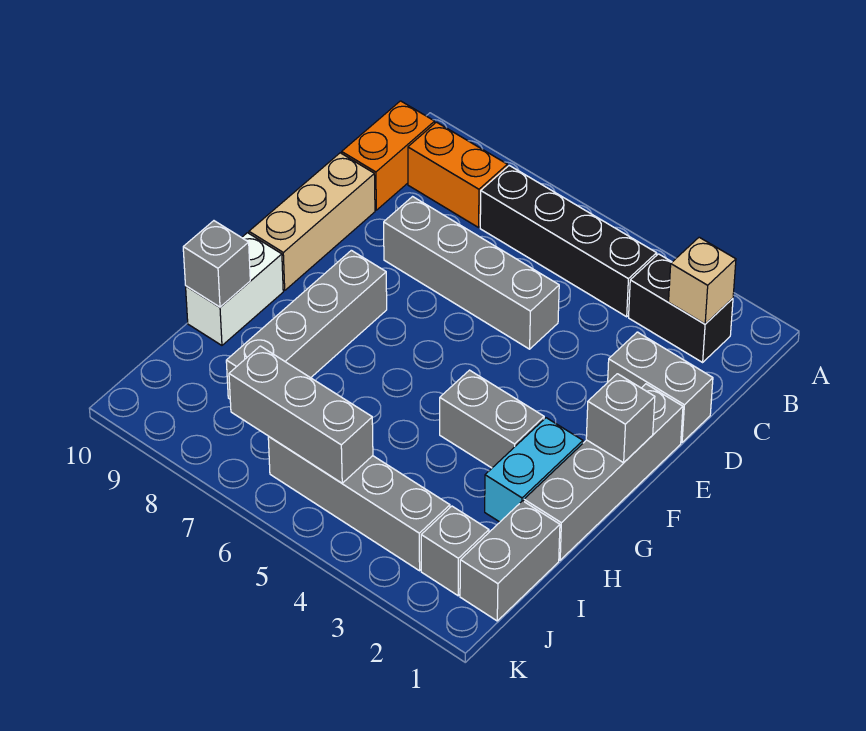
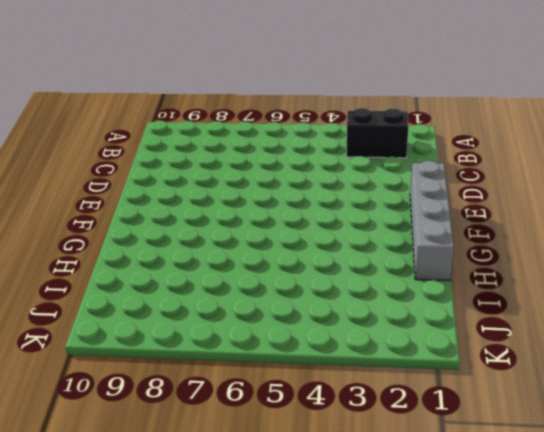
none -> black 1x4 brick [480,165,657,317]
none -> orange 1x2 brick [408,122,507,227]
none -> orange 1x2 brick [342,101,435,210]

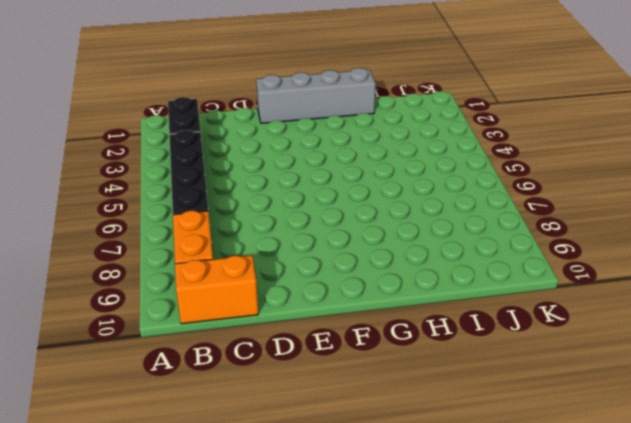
none -> grey 1x2 brick [608,332,713,442]
none -> grey 1x4 brick [384,197,559,349]
none -> tan 1x3 brick [249,153,375,290]

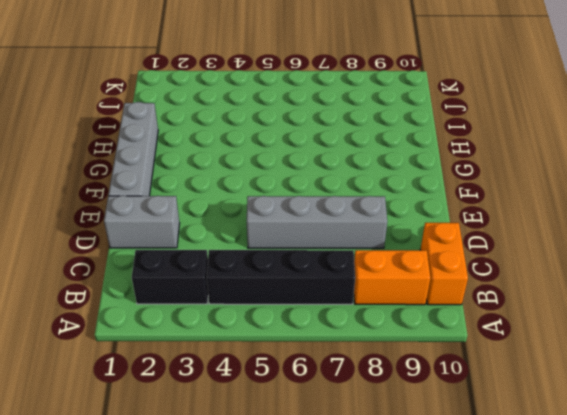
none -> tan 1x3 brick [249,153,375,290]
none -> grey 1x4 brick [226,250,387,399]
none -> cyan 1x2 brick [485,418,583,522]

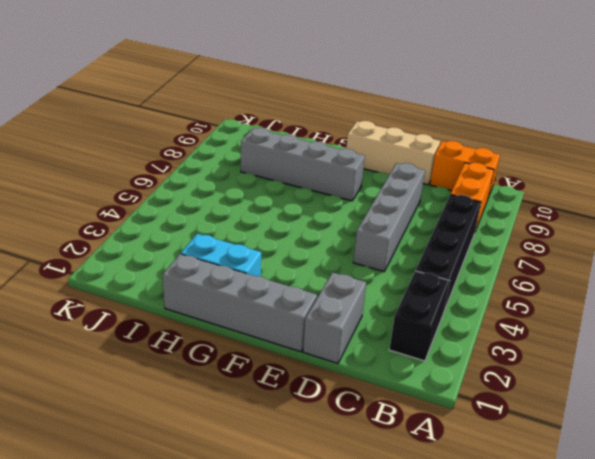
none -> grey 1x2 brick [440,370,544,468]
none -> white 1x2 brick [186,233,283,345]
none -> grey 1x2 brick [460,501,560,621]

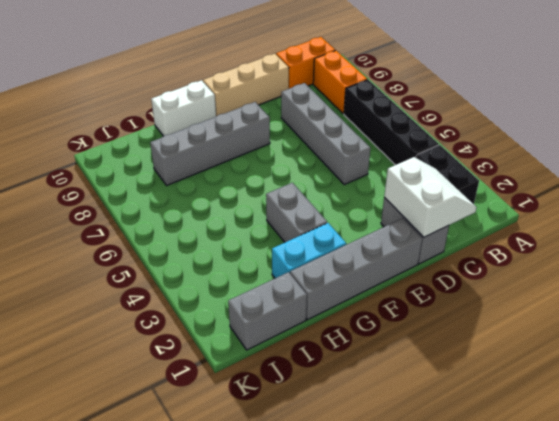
white 2x2 slope [384,157,477,237] -> none
none -> grey 1x1 brick [421,506,489,596]
none -> grey 1x4 brick [268,437,450,571]
none -> tan 1x1 brick [669,237,736,324]

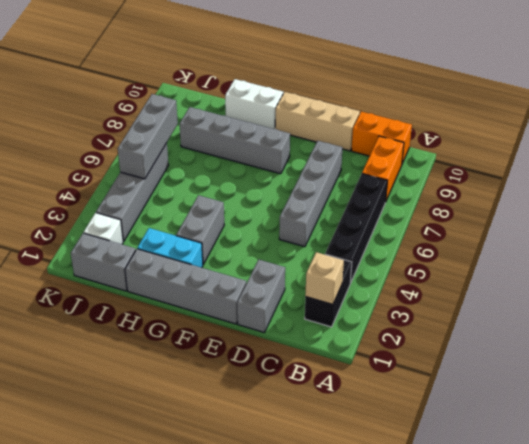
white 1x1 brick [84,213,123,244] -> grey 1x1 brick [421,506,489,596]
none -> grey 1x1 brick [586,374,655,463]
none -> grey 1x1 brick [183,221,250,307]

